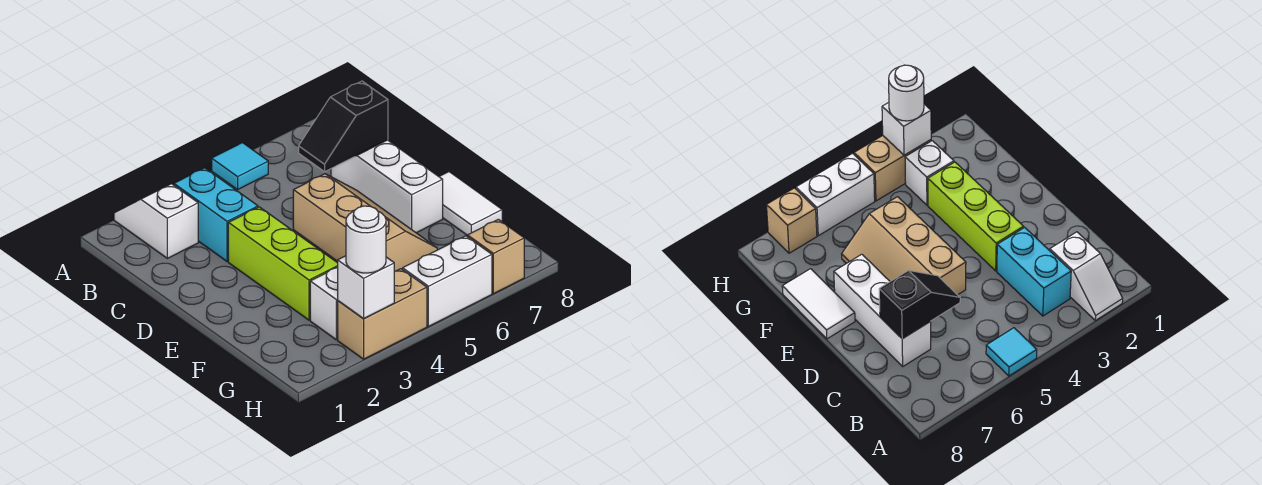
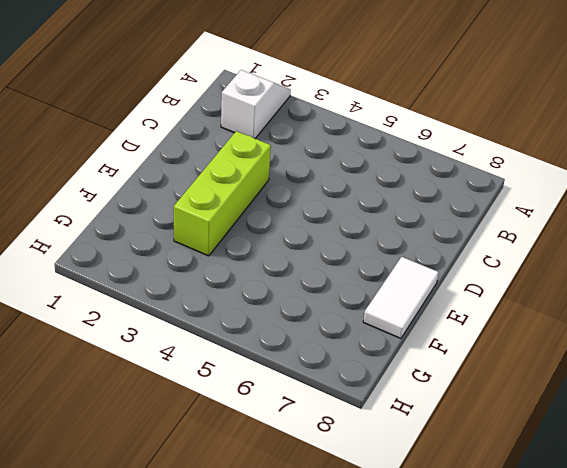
none -> cyan 1x1 tile [212,143,268,190]
none -> cyan 1x2 brick [174,168,258,262]
none -> white 1x3 brick [331,140,443,233]

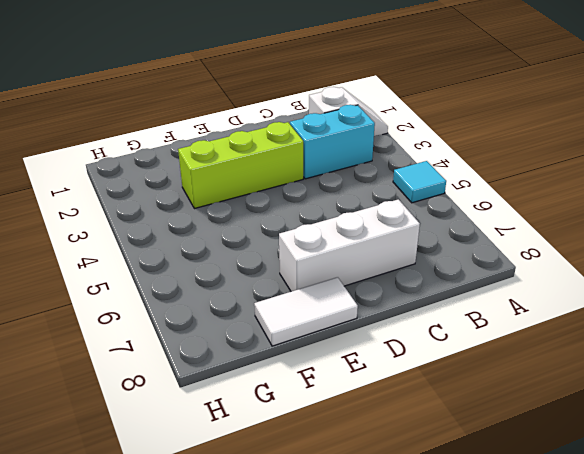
none -> tan 2x3 slope [293,174,437,271]
none -> white 1x1 brick [310,267,338,340]
none -> tan 1x2 brick [338,269,427,359]

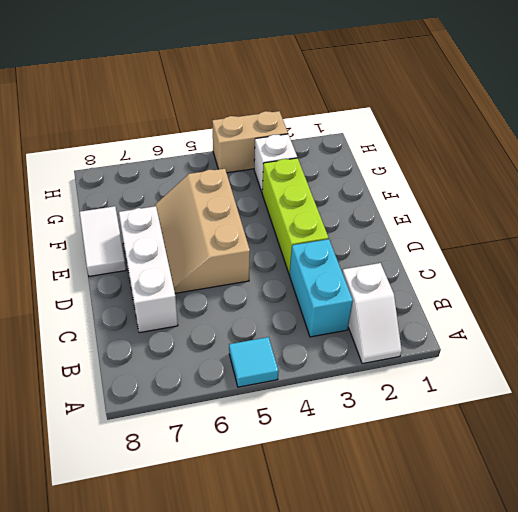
none -> white 1x2 brick [403,236,492,326]
none -> tan 1x1 brick [467,219,524,294]
none -> black 1x2 slope [299,81,388,172]

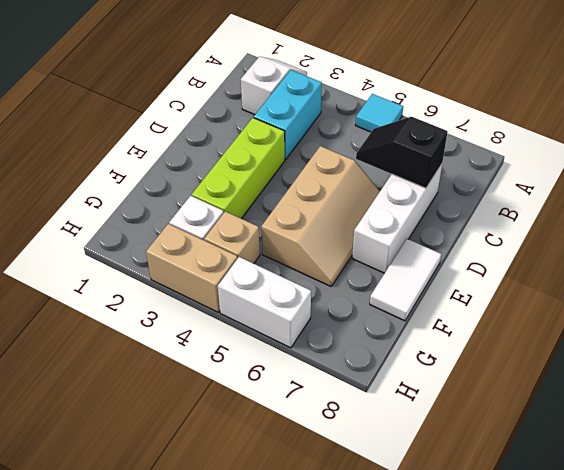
tan 1x1 brick [204,211,260,264] -> tan 1x1 brick moved to [467,219,524,294]
none -> white 1x1 brick [338,256,394,319]
none -> white 1x1 round brick [346,206,386,273]

